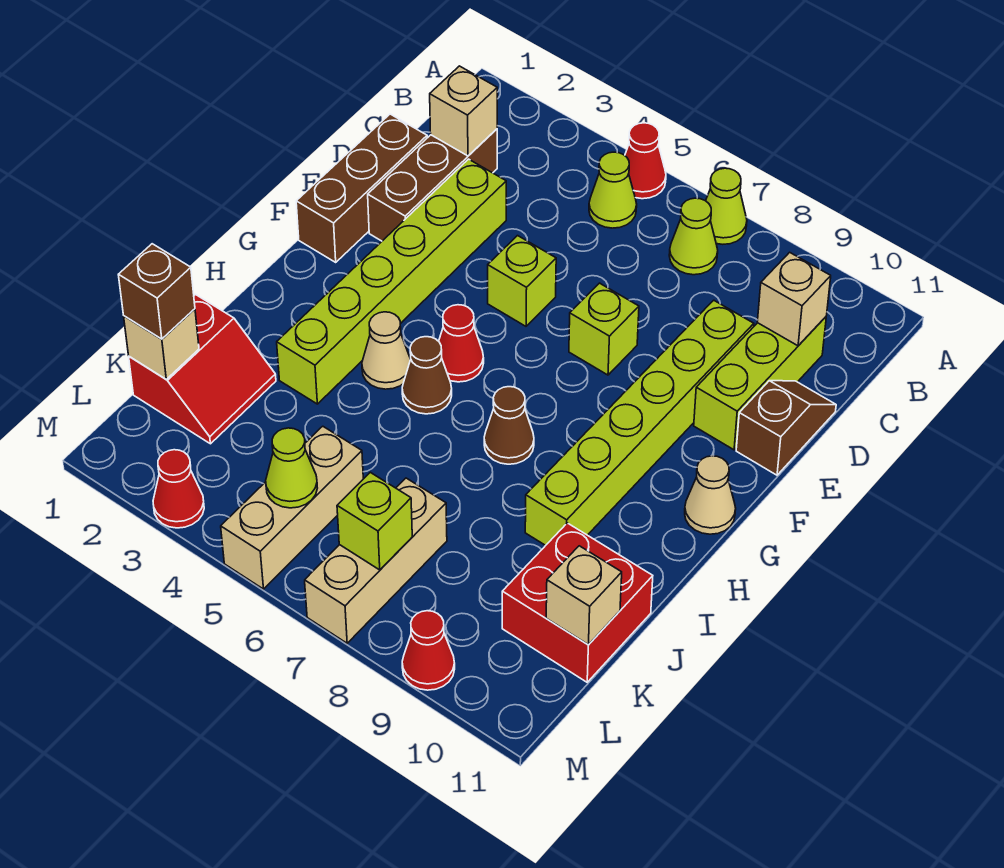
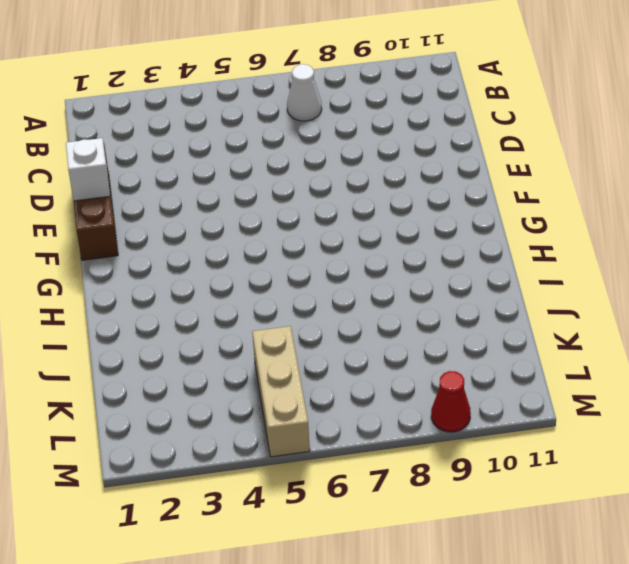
white 1x1 cone [287,64,322,121] -> lime 1x1 cone [669,198,718,275]
white 1x1 brick [66,138,110,201] -> none
none -> red 1x1 cone [625,123,666,199]
none -> lime 1x1 cone [706,168,747,244]
none -> lime 1x1 cone [589,152,637,228]
none -> brown 1x3 brick [368,129,497,241]

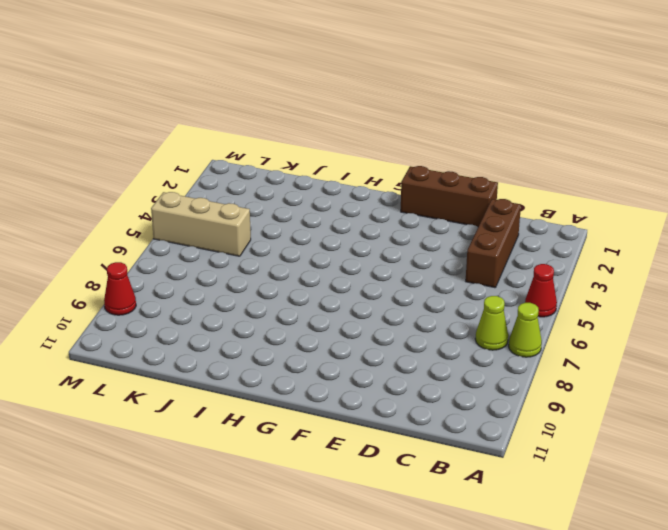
brown 1x3 brick [466,199,521,288] -> brown 1x3 brick turned to [368,129,497,241]
none -> lime 1x1 cone [589,152,637,228]
none -> lime 1x3 brick [694,317,826,450]
none -> lime 1x6 brick [277,159,506,404]
none -> lime 1x6 brick [525,300,754,545]

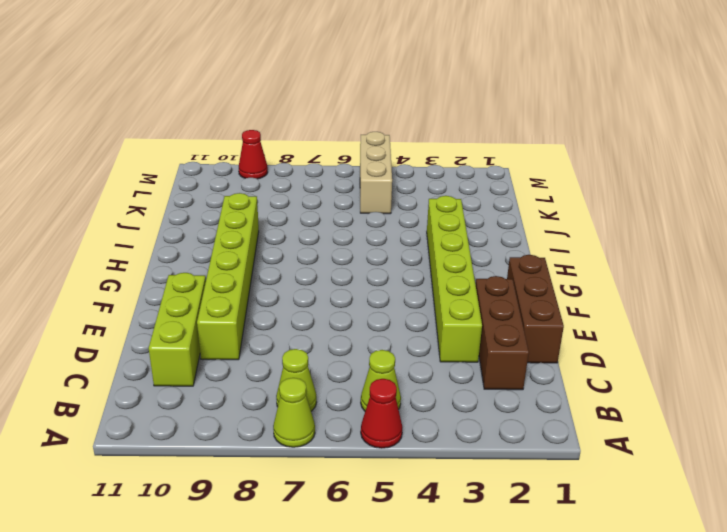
none -> brown 1x2 slope [736,381,836,475]
none -> lime 1x1 brick [488,236,556,326]
none -> lime 1x1 brick [569,283,639,375]
none -> red 1x1 cone [439,305,484,382]

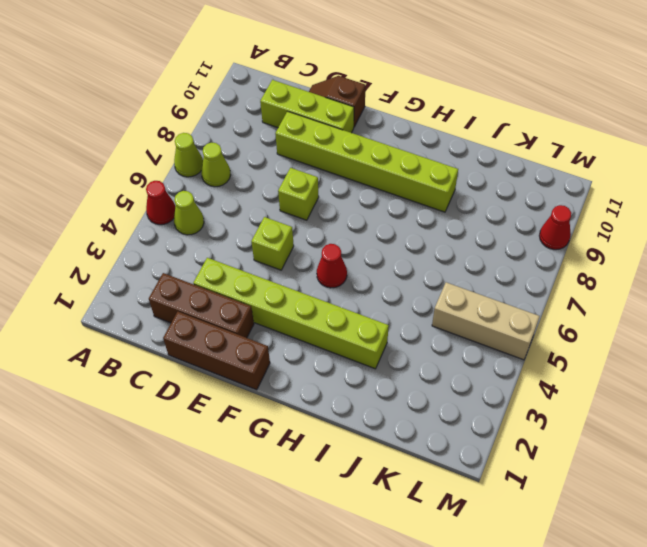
none -> tan 1x1 cone [685,456,736,534]
none -> tan 1x1 cone [362,312,410,389]
none -> brown 1x1 cone [402,337,452,414]
none -> brown 1x1 cone [484,387,534,464]

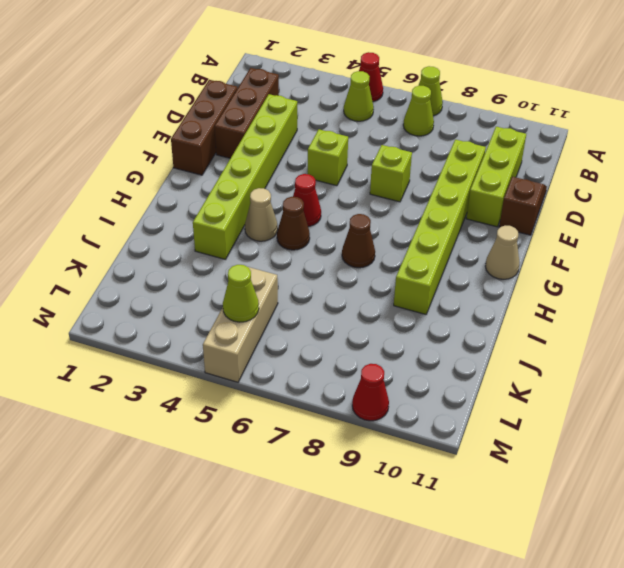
none -> red 2x2 slope [129,295,276,444]
none -> red 2x2 brick [502,523,653,682]
none -> tan 1x3 brick [305,478,447,643]
none -> red 1x1 cone [153,450,204,528]

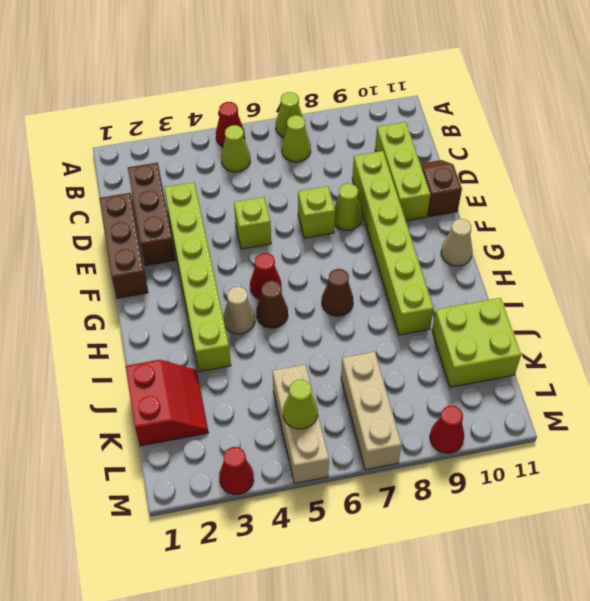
lime 1x1 cone [334,183,362,230] -> none
lime 2x2 brick [432,298,521,387] -> red 2x2 brick [502,523,653,682]
none -> tan 1x1 brick [430,66,497,156]
none -> tan 1x1 brick [757,252,831,346]
none -> tan 1x1 brick [124,309,199,379]
none -> tan 1x1 brick [546,546,622,645]

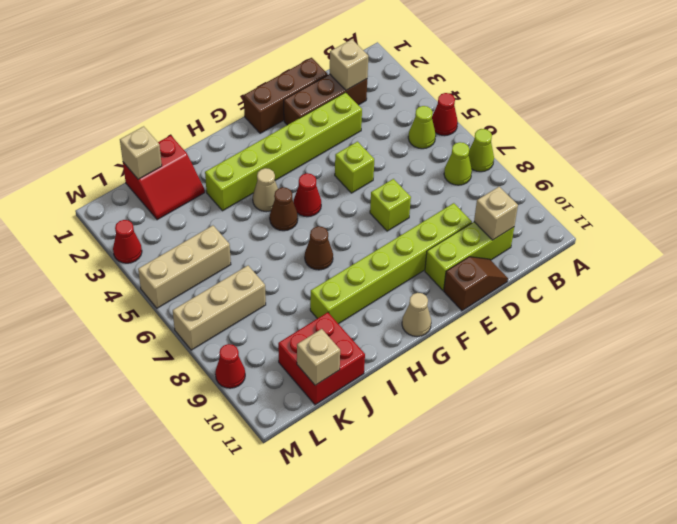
none -> lime 1x1 cone [266,428,317,508]
none -> lime 1x1 brick [337,472,412,570]
none -> brown 1x1 brick [118,244,195,339]

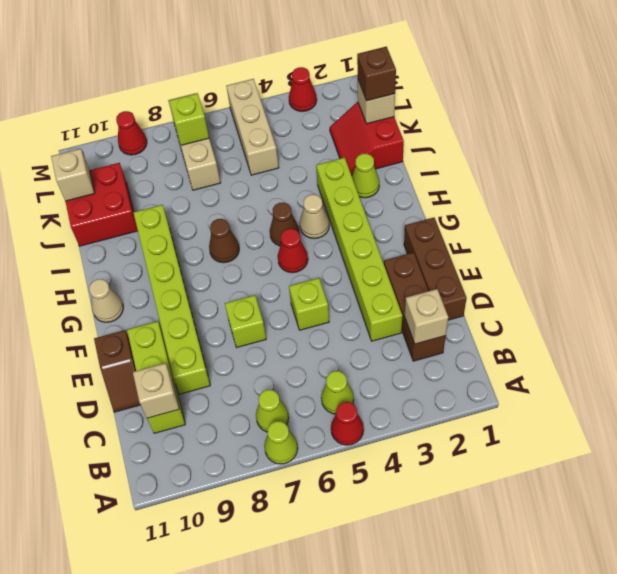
lime 1x1 cone [352,154,379,198] -> lime 1x1 cone moved to [266,428,317,508]

